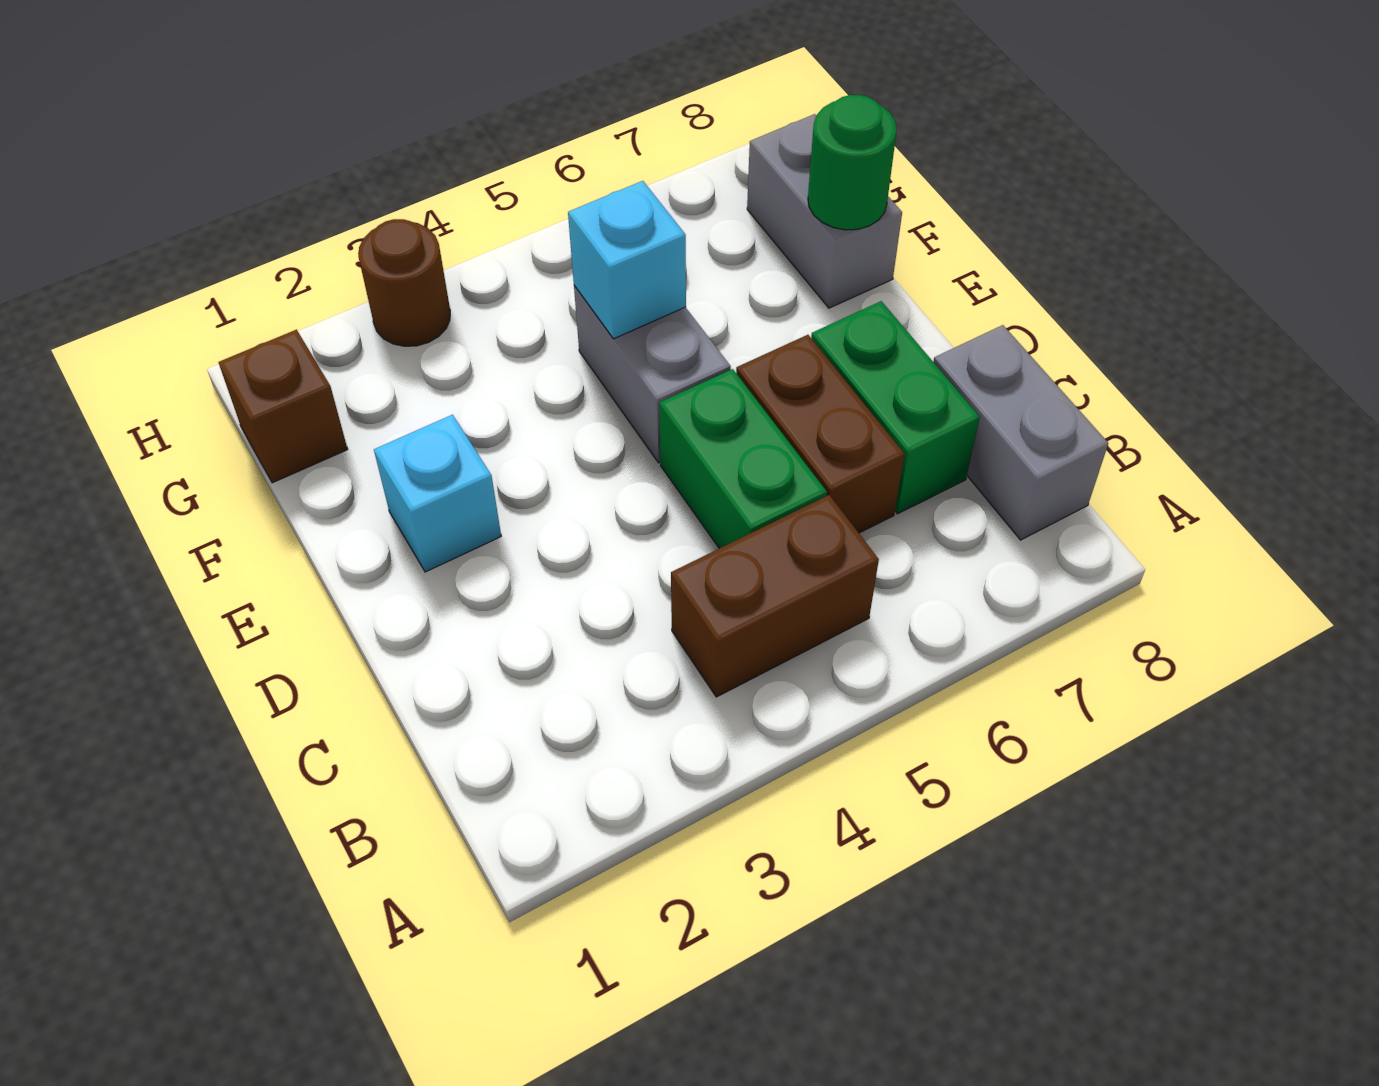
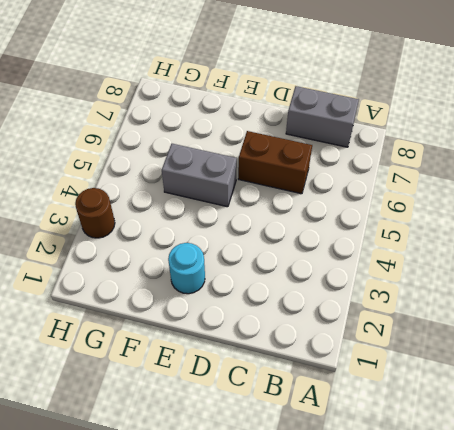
cyan 1x1 round brick [168,243,205,294] -> cyan 1x1 brick [374,415,501,572]
none -> brown 1x2 brick [671,495,879,697]
none -> green 1x2 brick [659,369,827,548]
none -> green 1x2 brick [811,301,980,514]

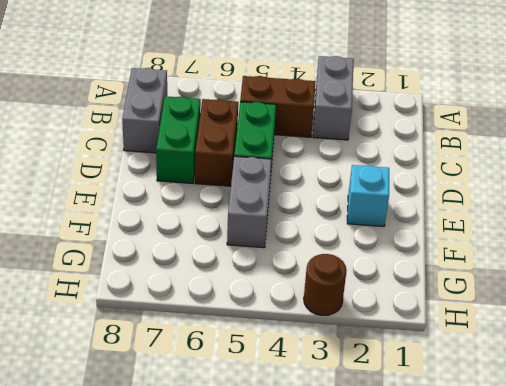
grey 1x2 brick [313,56,354,140] -> grey 1x2 brick moved to [747,114,902,308]
none -> brown 1x1 brick [218,330,348,483]
none -> cyan 1x1 brick [568,181,686,339]
none -> green 1x1 round brick [808,95,897,230]

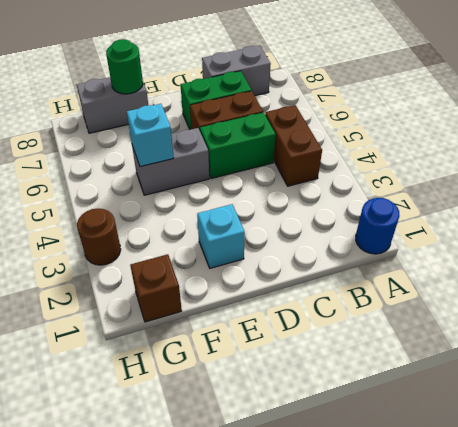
blue 1x1 round brick [356,198,399,254] -> none

